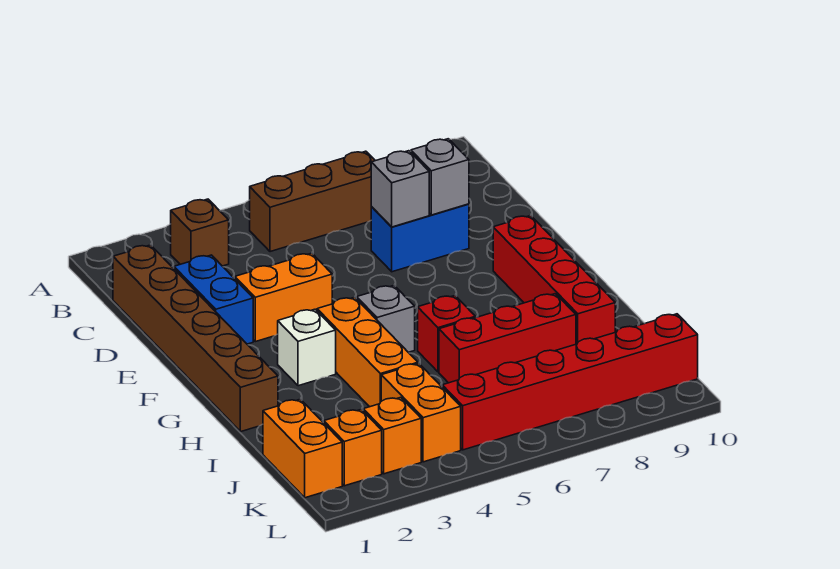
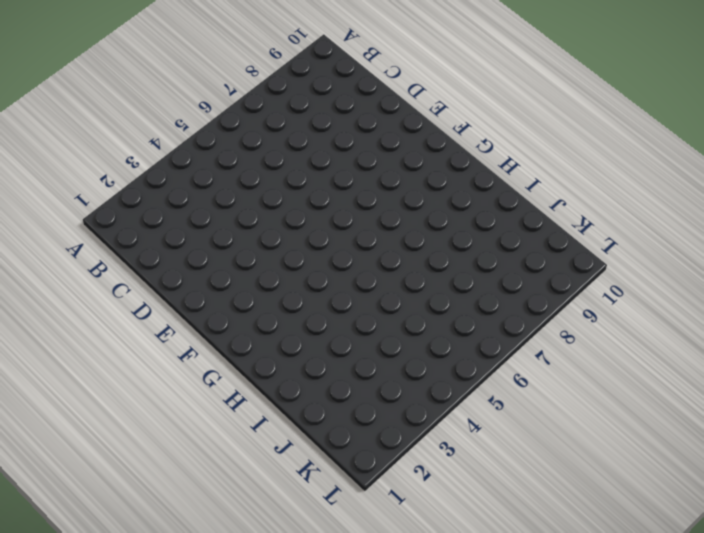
none -> brown 1x1 brick [171,199,229,266]
none -> brown 1x3 brick [250,151,375,252]
none -> brown 1x6 brick [113,245,278,432]

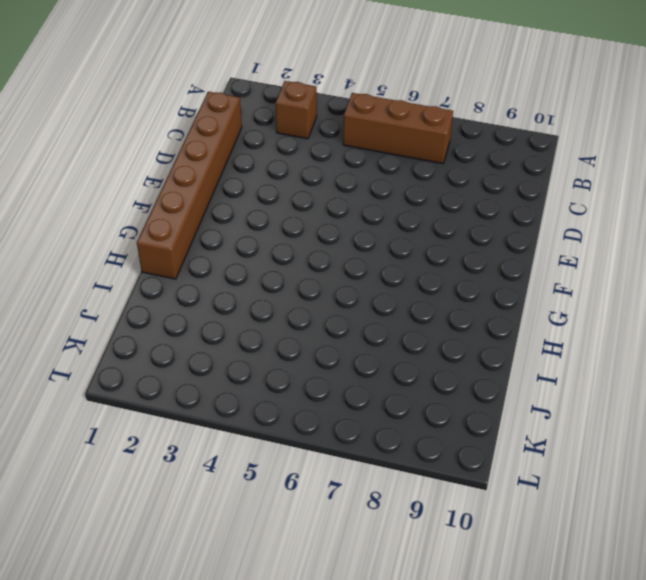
none -> blue 1x2 brick [174,255,253,344]
none -> blue 1x2 brick [371,204,469,272]
none -> orange 1x2 brick [235,253,332,342]

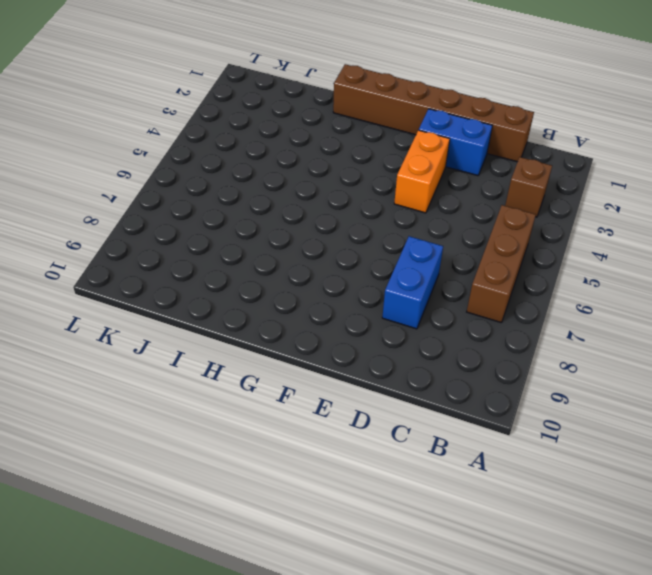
none -> red 1x4 brick [493,216,615,344]
none -> white 1x1 brick [278,309,336,386]
none -> orange 1x3 brick [317,297,418,407]

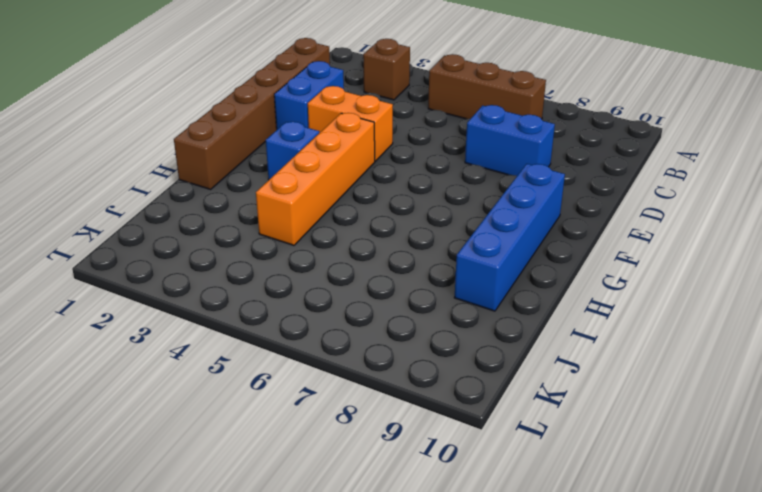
orange 1x4 brick [256,113,375,245] -> orange 1x3 brick [317,297,418,407]
blue 1x4 brick [454,164,565,311] -> red 1x4 brick [493,216,615,344]
blue 1x1 brick [266,122,319,179] -> white 1x1 brick [278,309,336,386]
none -> grey 1x1 brick [357,286,415,352]
none -> red 1x1 brick [418,296,475,372]
none -> red 1x3 brick [439,294,576,383]

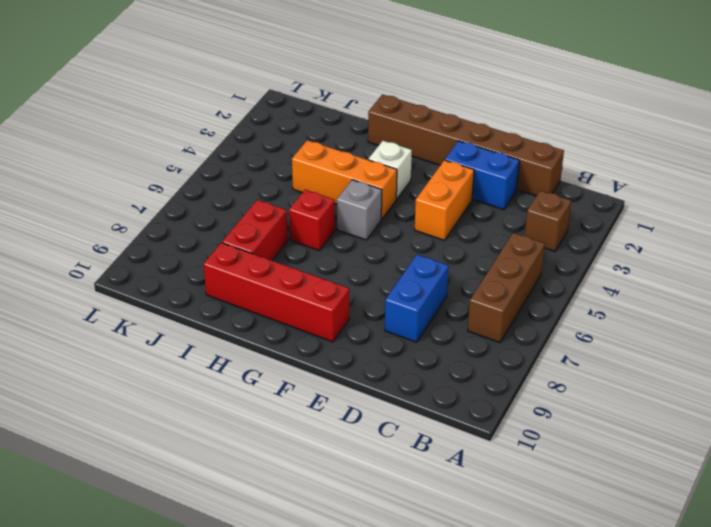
red 1x2 brick [222,200,288,260] -> red 1x3 brick [439,294,576,383]
none -> orange 1x2 brick [263,399,342,498]
none -> orange 1x2 brick [381,363,461,462]
none -> orange 1x1 brick [324,409,382,486]

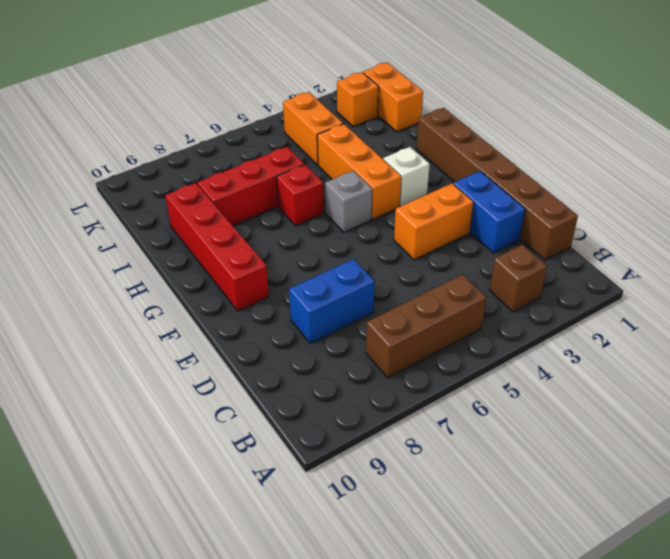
none -> orange 1x1 brick [363,397,421,474]
none -> red 1x6 brick [442,314,698,450]
none -> grey 1x1 brick [371,151,429,227]

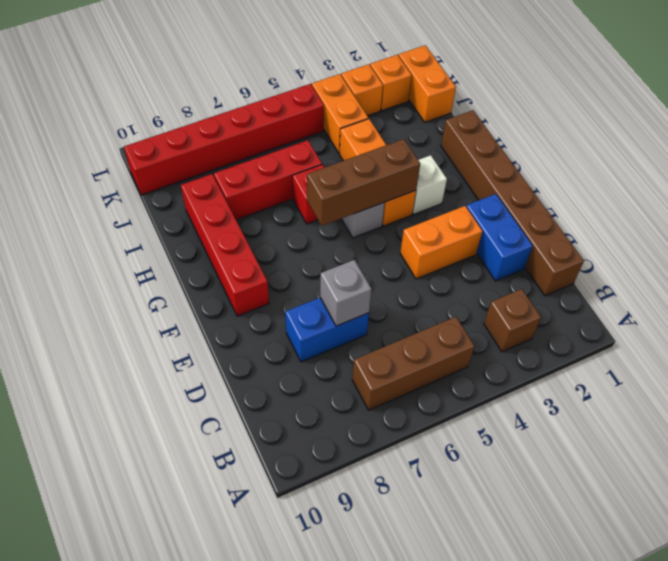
brown 1x3 brick [307,139,420,226] -> none
none -> grey 1x1 brick [411,139,469,215]

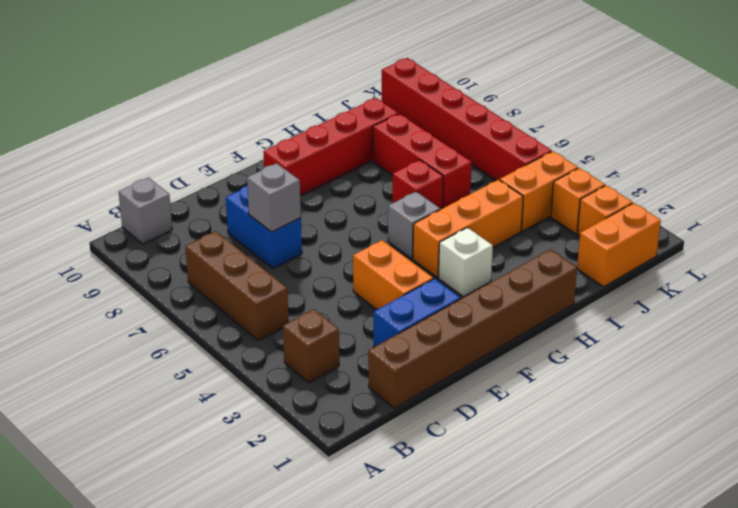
grey 1x1 brick [119,178,172,244] -> grey 1x1 brick moved to [411,139,469,215]

